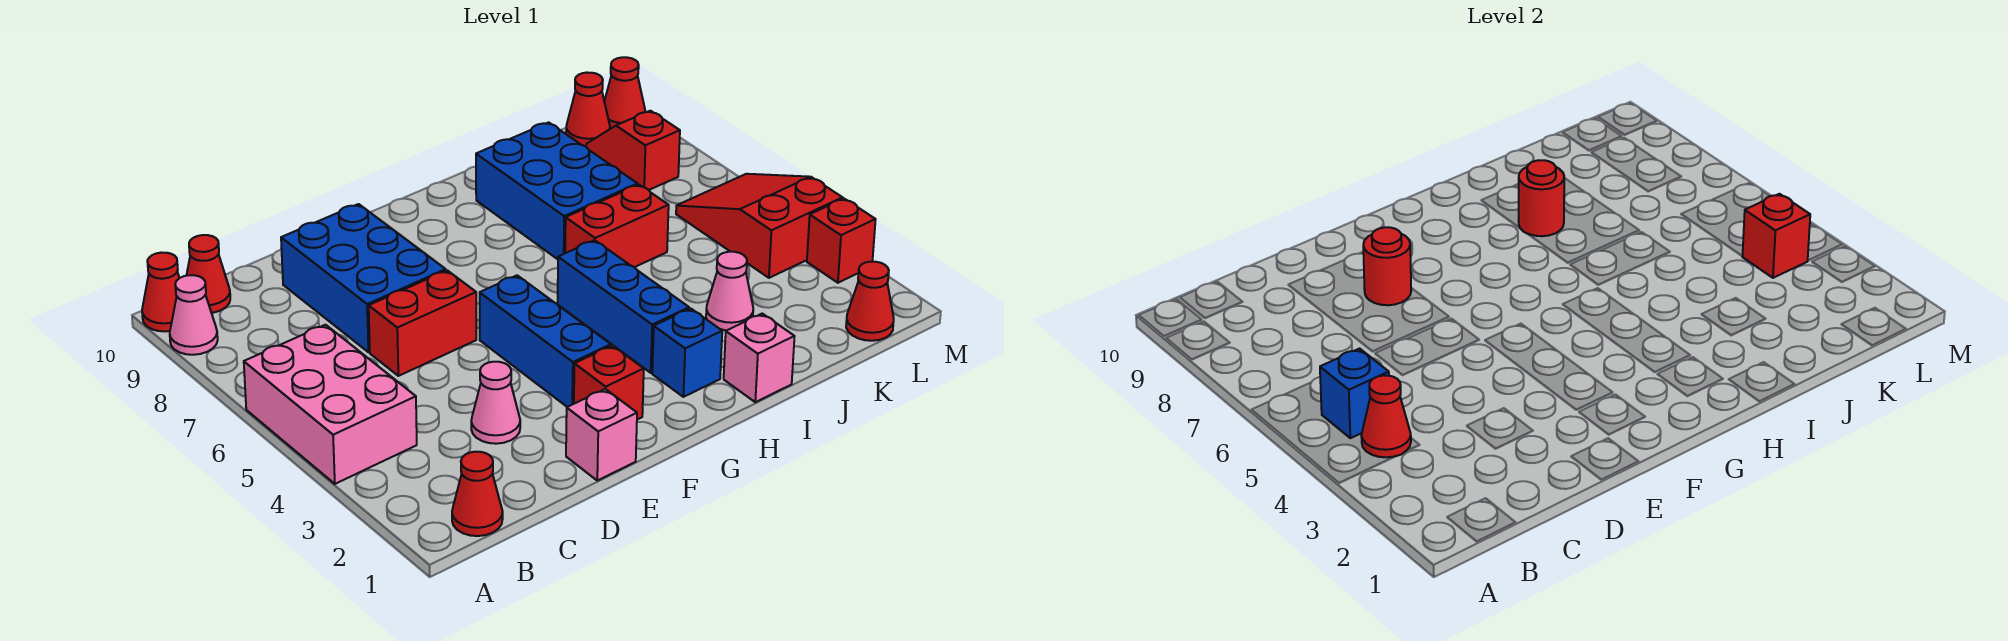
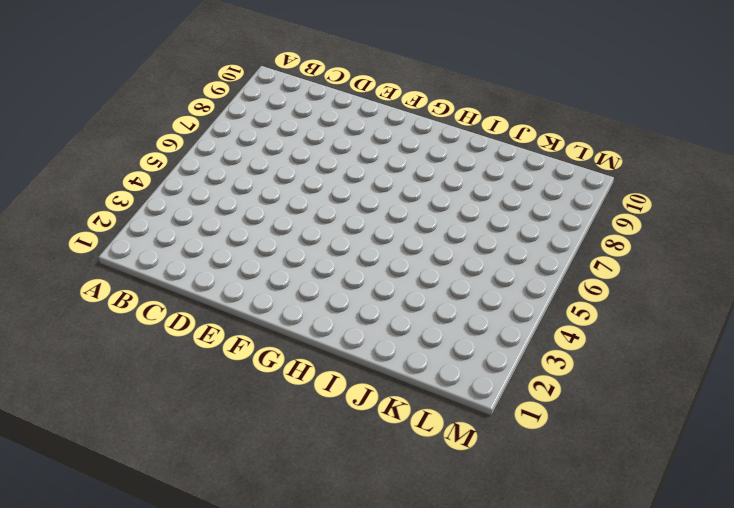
none -> pink 2x3 brick [244,325,417,484]
none -> pink 1x1 cone [170,275,218,355]
none -> red 1x1 cone [142,253,179,331]

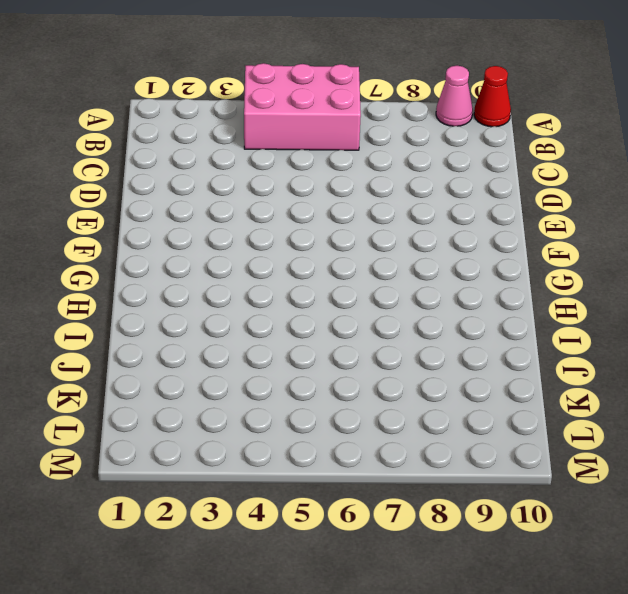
none -> red 1x1 cone [452,452,503,536]
none -> red 1x1 cone [186,235,230,313]
none -> pink 1x1 cone [471,362,520,444]

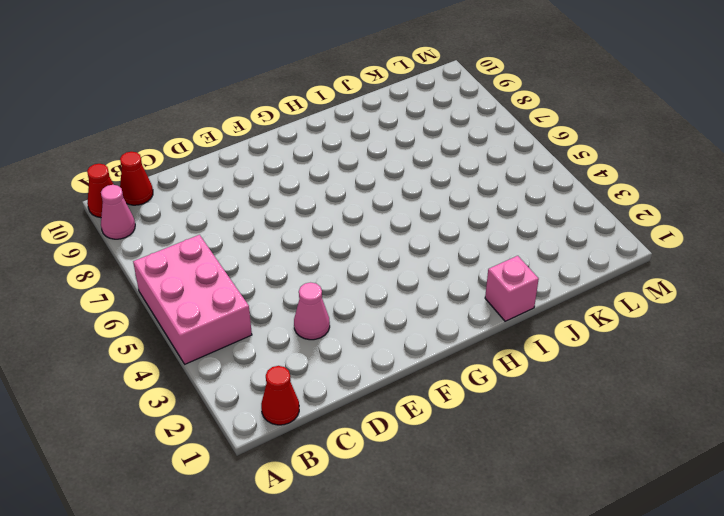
none -> red 1x2 brick [369,270,476,376]
none -> blue 2x3 brick [281,204,446,352]
none -> pink 1x1 brick [566,389,637,481]

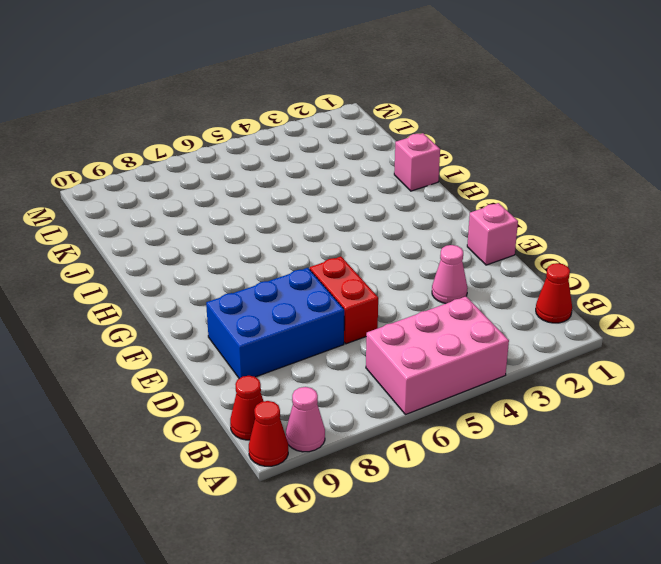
none -> red 1x1 brick [574,345,644,420]
none -> blue 1x3 brick [480,275,611,407]
none -> blue 1x1 brick [652,308,722,397]

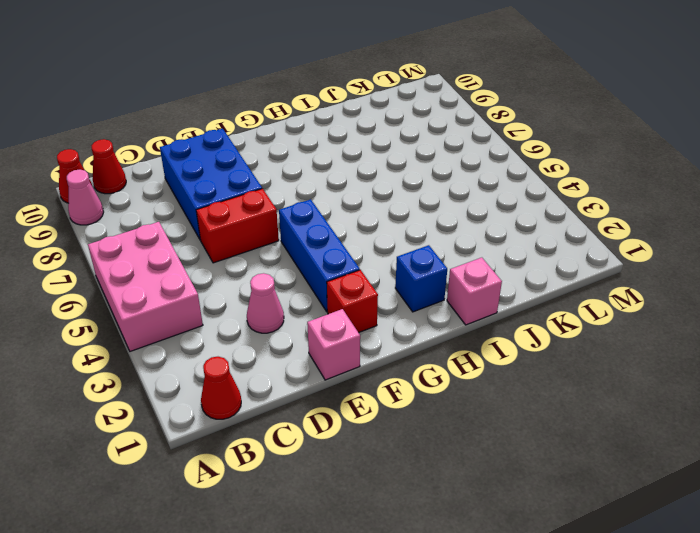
none -> blue 1x3 brick [558,240,689,373]
none -> red 1x2 brick [565,185,669,267]
none -> blue 2x3 brick [476,122,638,259]

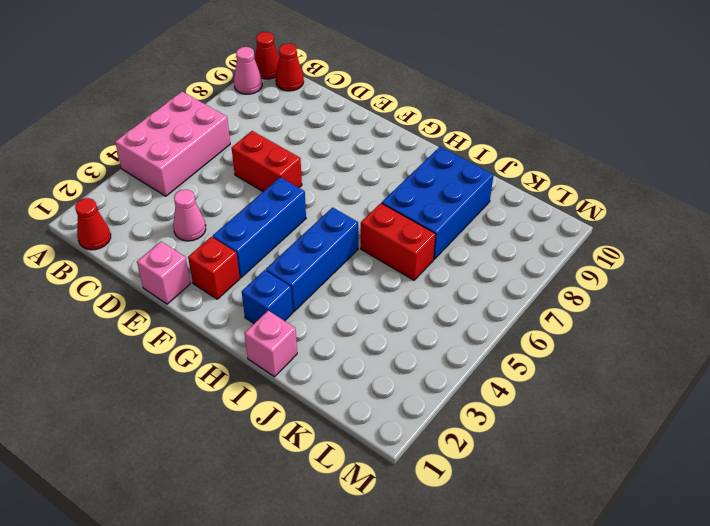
none -> blue 2x3 brick [281,204,446,352]
none -> pink 1x1 cone [706,252,753,330]
none -> red 1x1 cone [846,262,894,341]

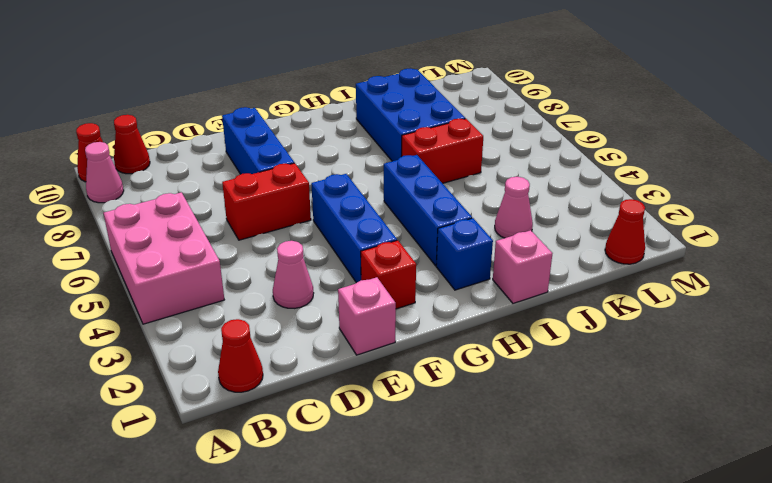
blue 1x3 brick [222,107,294,174] -> blue 2x3 brick [281,204,446,352]
none -> red 2x3 slope [676,174,842,278]
none -> red 1x2 slope [586,111,680,190]
none -> red 1x1 cone [566,73,610,146]

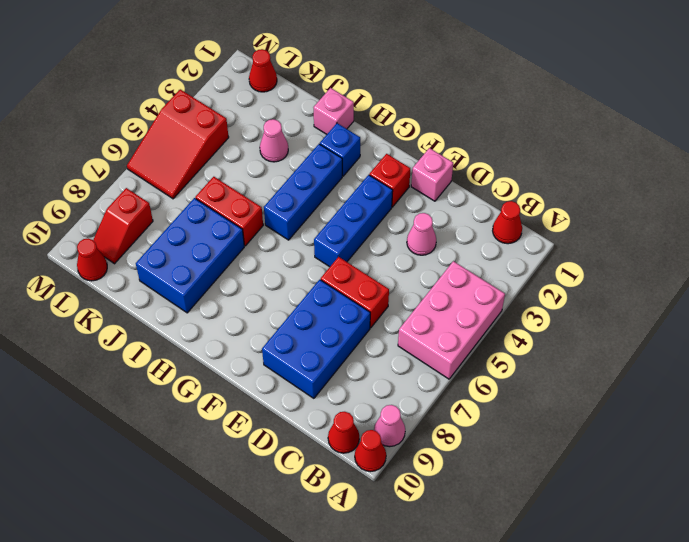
none -> red 1x1 brick [807,199,876,283]
none -> red 1x1 cone [604,57,645,128]
none -> red 1x1 cone [1361,375,1411,457]

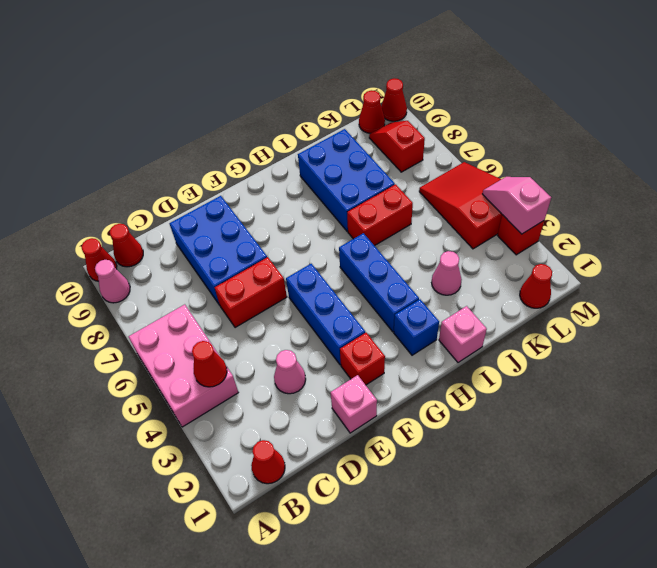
pink 1x2 slope [483,177,551,234] -> none
none -> blue 1x1 brick [1320,349,1389,438]
none -> red 1x1 round brick [1363,227,1411,305]
none -> red 1x1 round brick [1519,160,1564,236]

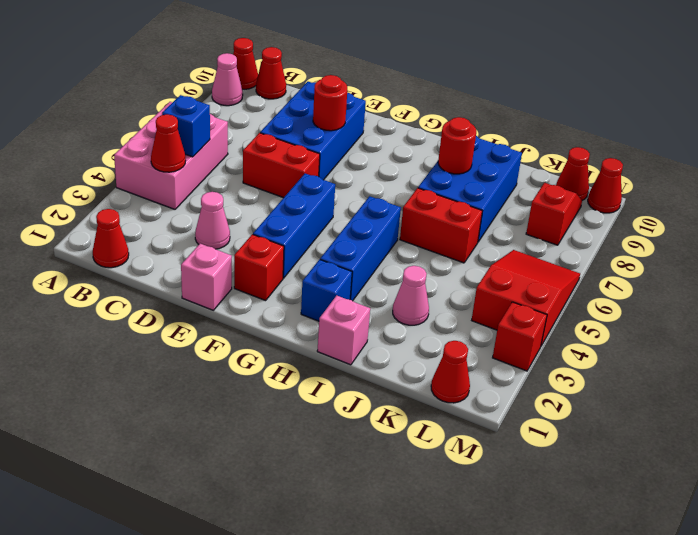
none -> red 1x1 brick [1742,194,1810,278]

